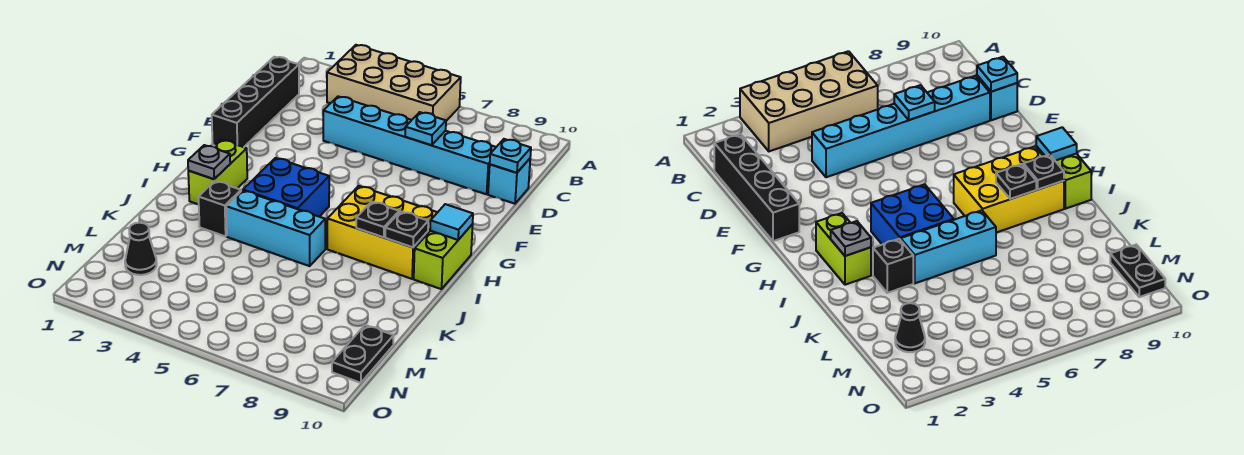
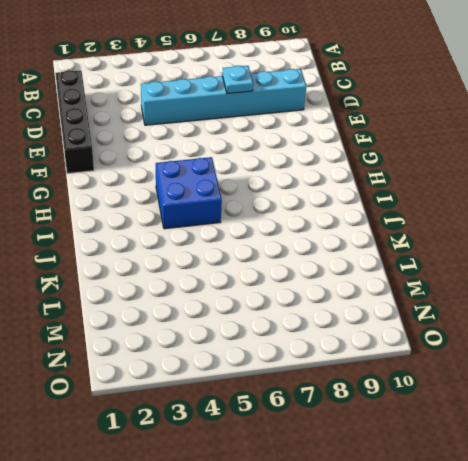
none -> tan 2x4 brick [327,45,461,121]
none -> cyan 1x1 brick [488,159,530,204]
none -> lime 1x2 brick [188,140,247,204]

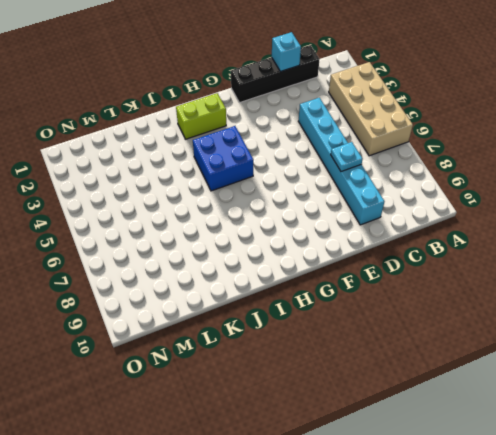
cyan 1x1 brick [272,32,301,72] -> cyan 1x1 brick moved to [488,159,530,204]
none -> yellow 2x3 brick [327,186,438,279]
none -> lime 1x2 brick [414,224,473,289]
none -> black 1x1 brick [199,181,241,236]

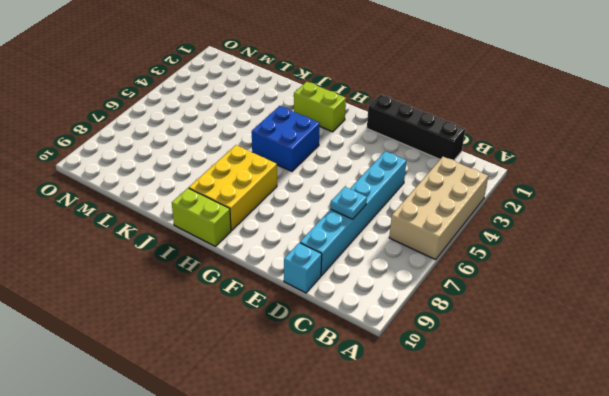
none -> black 1x1 brick [199,181,241,236]
none -> cyan 1x3 brick [226,190,325,266]
none -> black 1x1 cone [125,223,157,275]

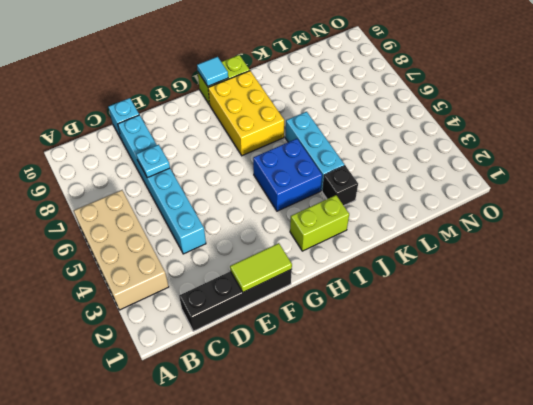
lime 1x2 tile [230,243,292,292] -> none
none -> black 1x1 cone [125,223,157,275]
none -> black 1x2 plate [332,325,394,383]
none -> cyan 1x1 plate [490,139,531,173]

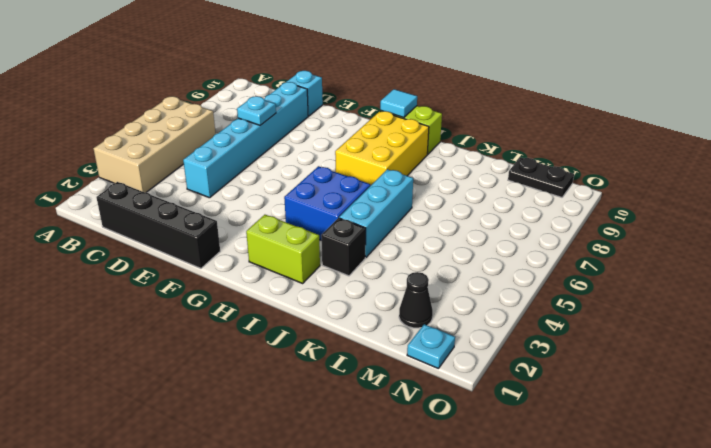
cyan 1x1 plate [407,324,455,369] -> cyan 1x1 plate moved to [490,139,531,173]
none -> grey 1x1 plate [188,145,230,179]
none -> black 1x1 plate [356,202,399,237]
none -> black 1x1 plate [385,211,428,247]

